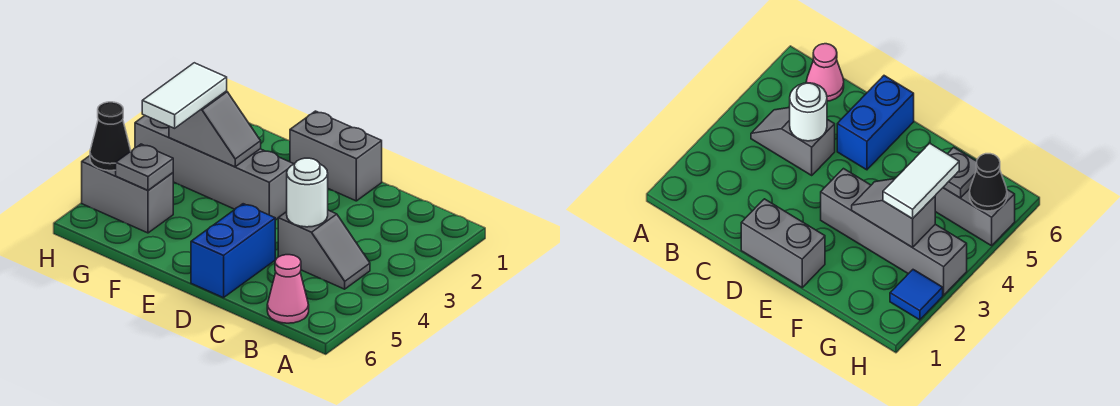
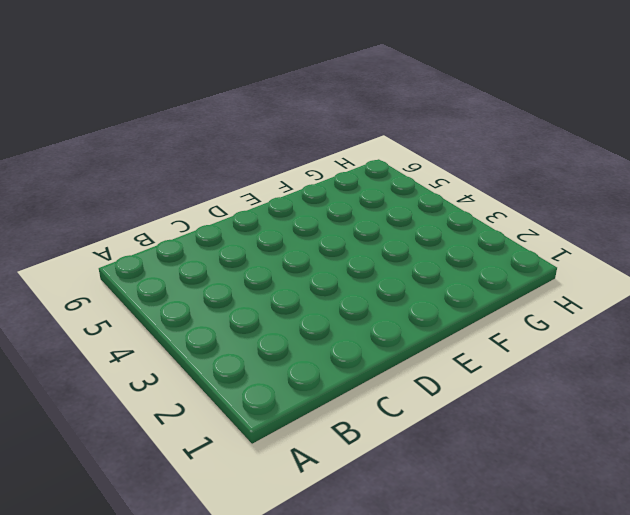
none -> grey 1x2 slope [278,210,370,289]
none -> pink 1x1 cone [267,255,309,323]
none -> grey 1x2 brick [290,111,382,201]

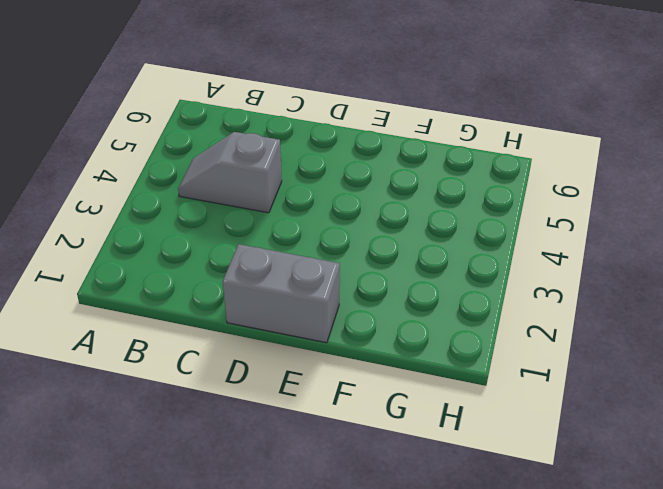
none -> pink 1x1 cone [267,255,309,323]
none -> blue 1x2 brick [191,204,275,298]
none -> grey 1x4 brick [135,116,294,220]

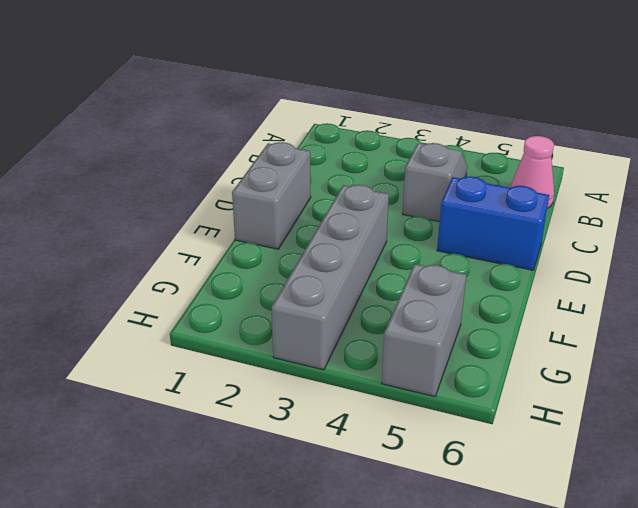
none -> blue 1x1 tile [890,270,943,320]
none -> white 1x1 round brick [287,158,328,227]
none -> grey 1x2 slope [169,91,261,167]

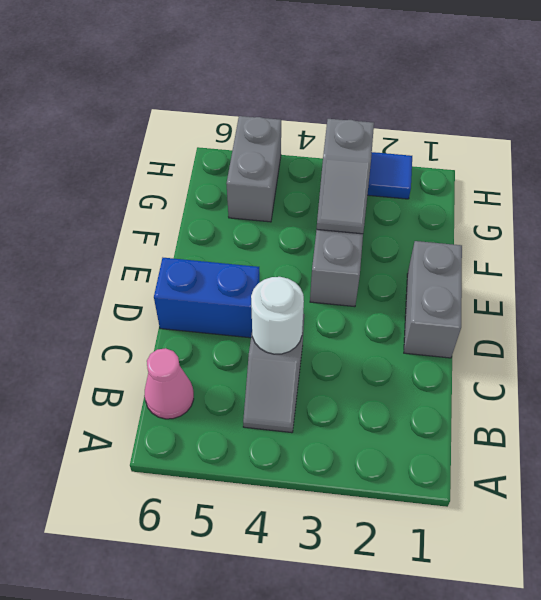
none -> grey 1x1 plate [116,144,173,190]
none -> black 1x1 cone [90,102,131,171]
none -> white 1x2 tile [142,63,227,128]

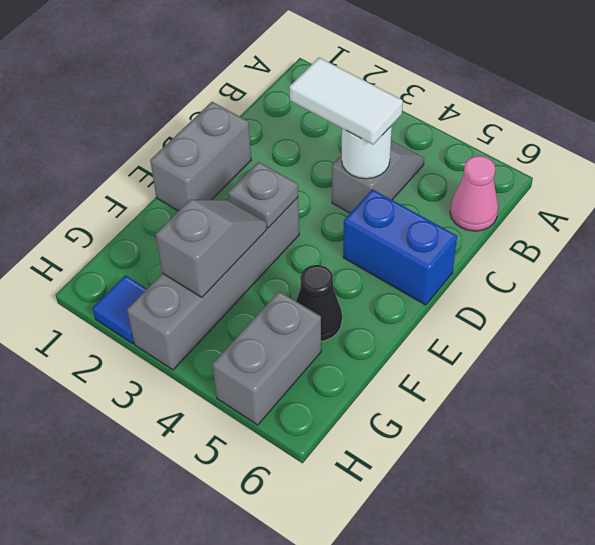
white 1x2 tile [289,58,403,144] -> white 1x2 tile moved to [142,63,227,128]
grey 1x1 plate [228,162,298,228] -> grey 1x1 plate moved to [116,144,173,190]
black 1x1 cone [296,265,342,341] -> black 1x1 cone moved to [90,102,131,171]

